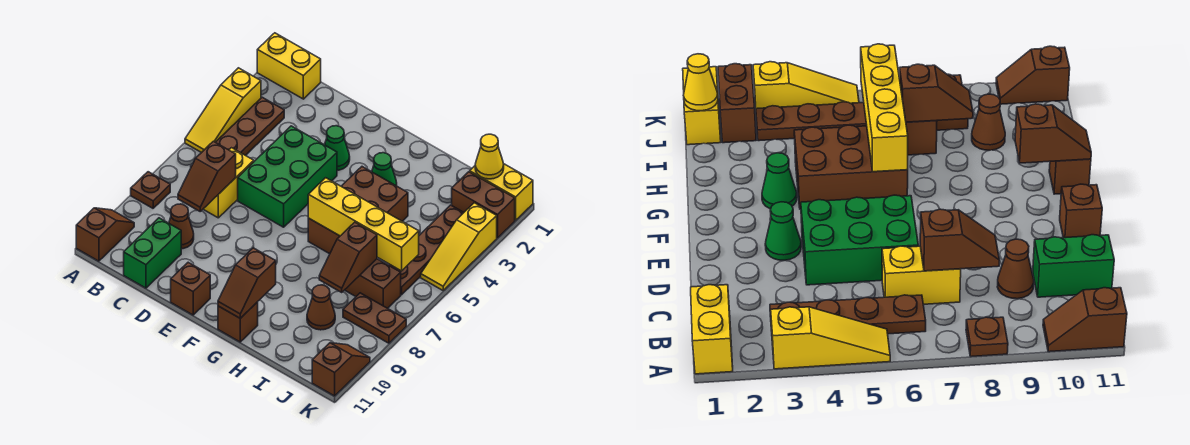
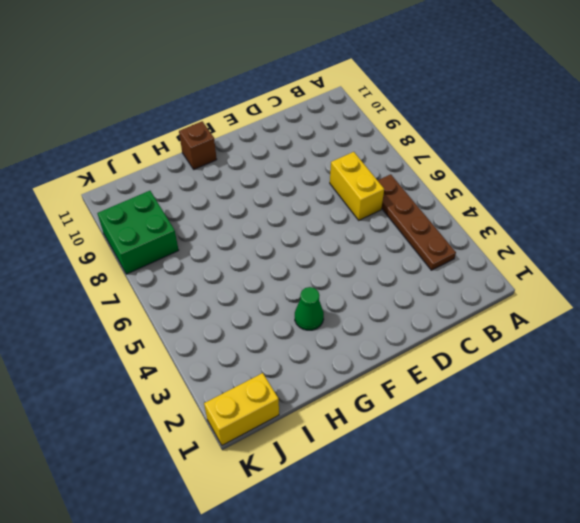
green 2x2 brick [97,191,179,274] -> brown 1x2 plate [343,293,406,343]
none -> yellow 1x2 brick [257,33,321,99]
none -> yellow 1x3 slope [185,68,261,153]
none -> brown 1x1 plate [131,172,170,208]

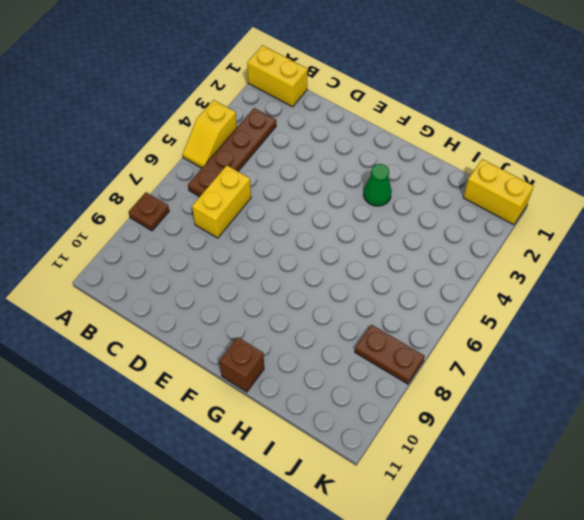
yellow 1x2 slope [183,100,237,168] -> yellow 1x3 slope [185,68,261,153]
none -> brown 1x2 slope [76,208,134,261]
none -> brown 1x1 cone [169,204,194,249]
none -> green 1x2 brick [124,218,181,288]

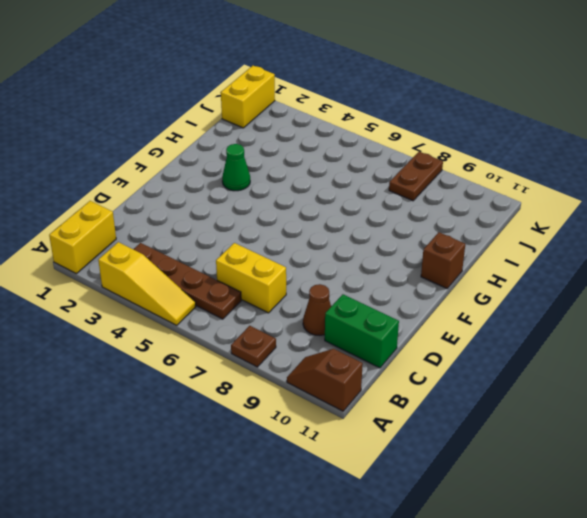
none -> green 2x3 brick [238,126,337,227]
none -> green 1x1 cone [325,126,350,170]
none -> brown 1x1 brick [171,262,210,315]

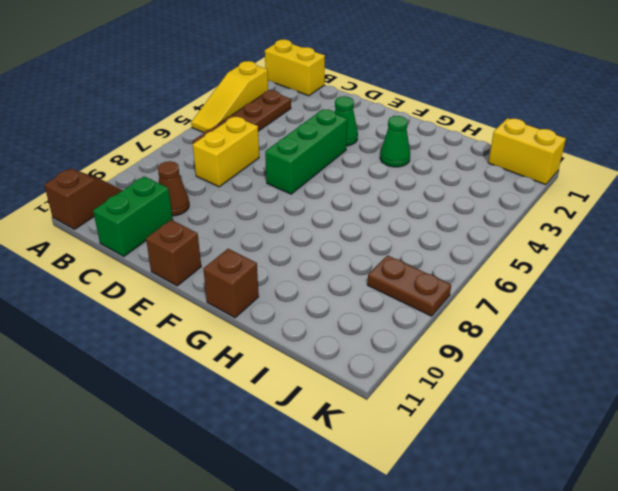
green 1x3 brick [265,109,347,194] -> green 2x3 brick [238,126,337,227]
none -> brown 1x1 plate [131,172,170,208]
none -> brown 2x3 brick [308,167,408,254]
none -> brown 1x2 brick [345,259,401,308]

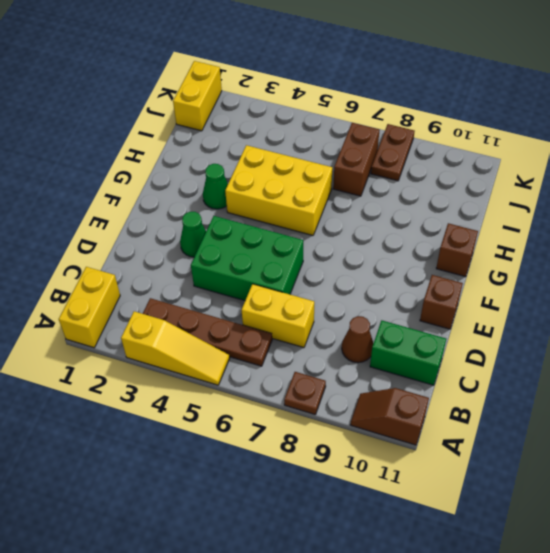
yellow 2x3 brick [225,145,332,235] -> brown 2x3 brick [308,167,408,254]
none -> brown 1x1 cone [307,285,335,330]
none -> brown 1x2 brick [452,172,515,238]
none -> brown 1x4 plate [389,205,464,295]

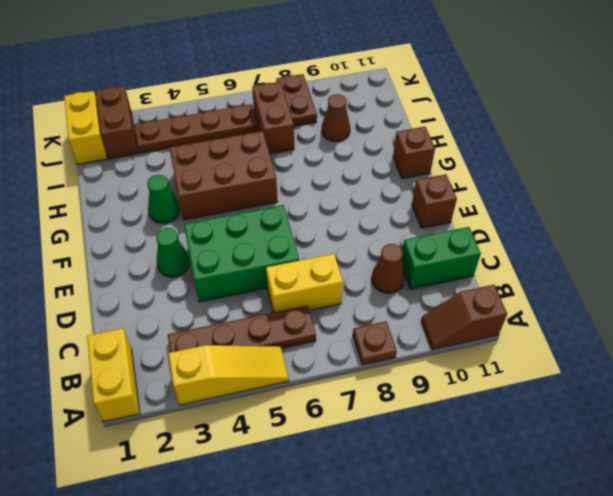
none -> yellow 1x3 slope [421,203,497,290]
none -> brown 1x2 slope [312,343,370,396]
none -> brown 1x2 slope [178,141,236,211]

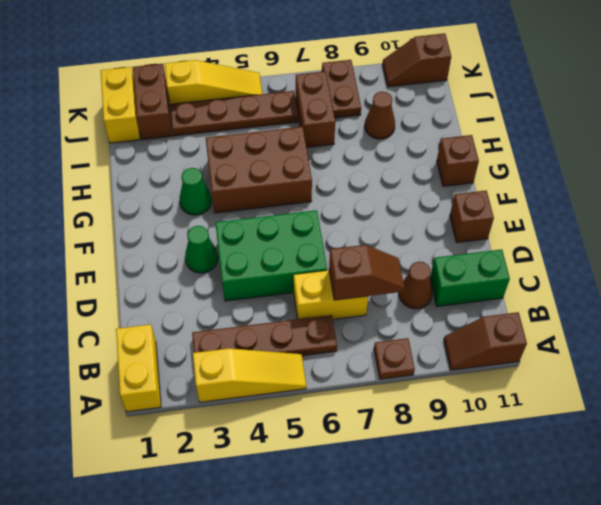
none -> yellow 1x4 brick [308,178,419,271]
none -> brown 1x2 slope [218,248,276,318]
none -> brown 1x2 slope [319,222,377,292]

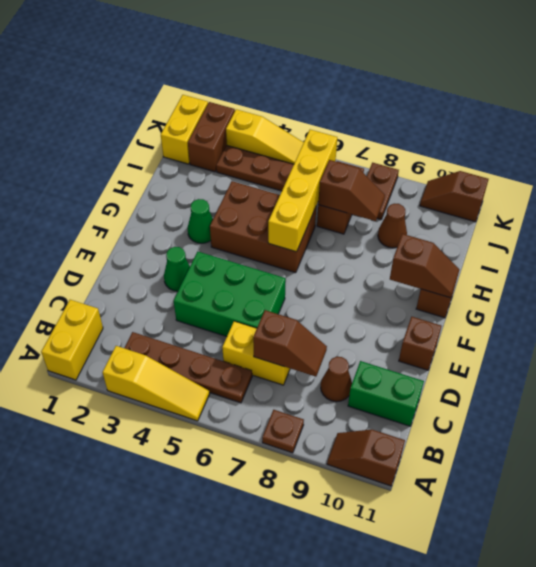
none -> yellow 1x1 cone [475,134,504,179]

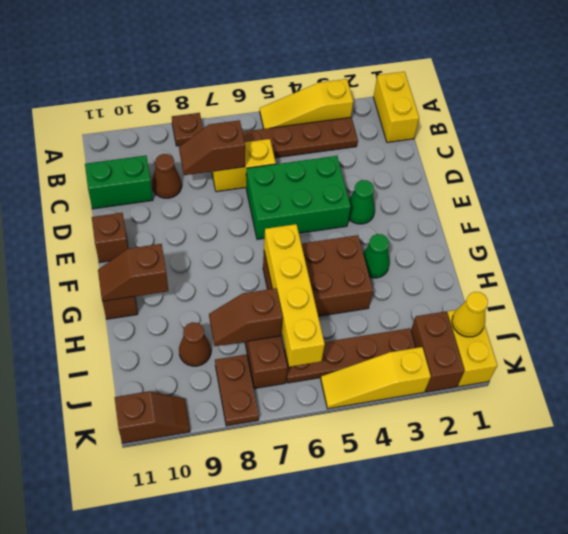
none -> brown 1x2 slope [76,208,134,261]

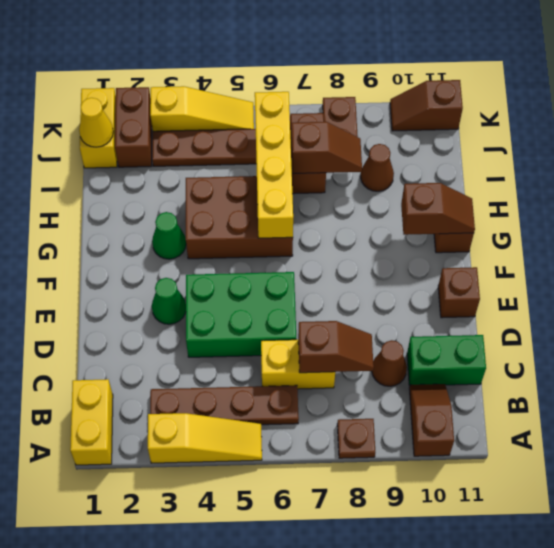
brown 1x2 slope [409,384,454,456] -> brown 1x2 slope turned to [76,208,134,261]

